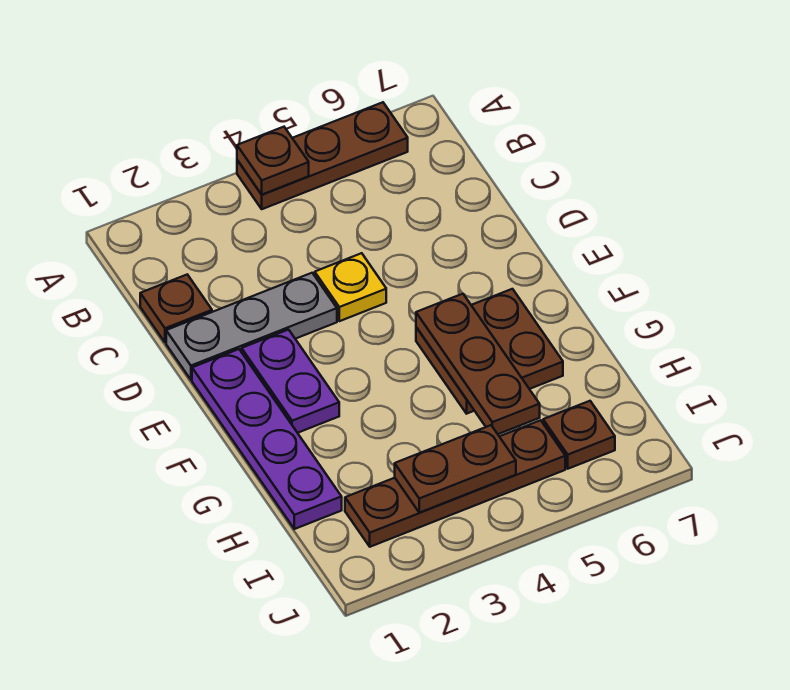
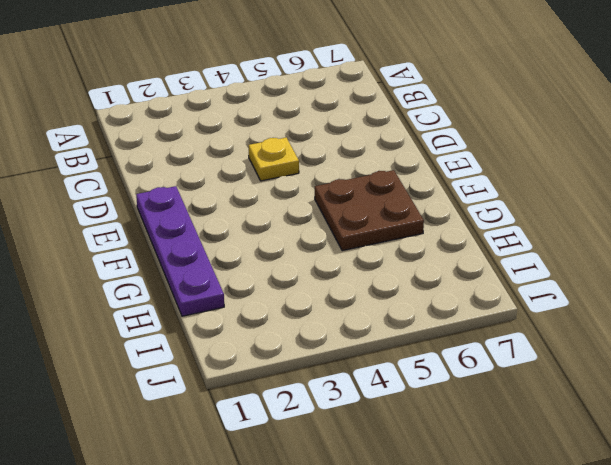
none -> brown 1x3 plate [237,102,408,209]
none -> brown 1x1 plate [140,275,212,342]
none -> grey 1x3 plate [166,273,337,380]

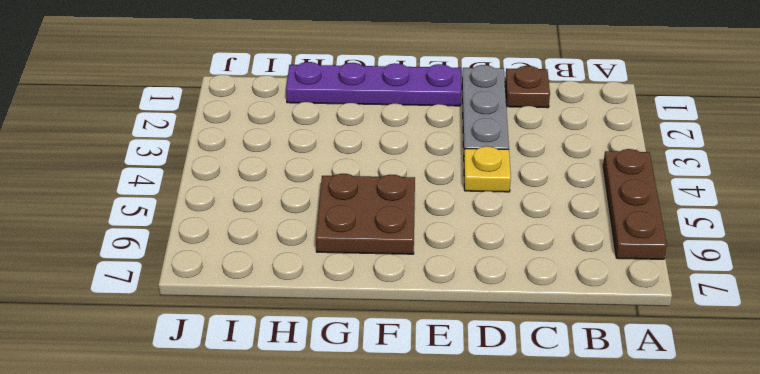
none -> purple 1x2 plate [242,330,339,433]
none -> brown 1x4 plate [345,420,565,547]
none -> brown 1x1 plate [543,401,615,469]

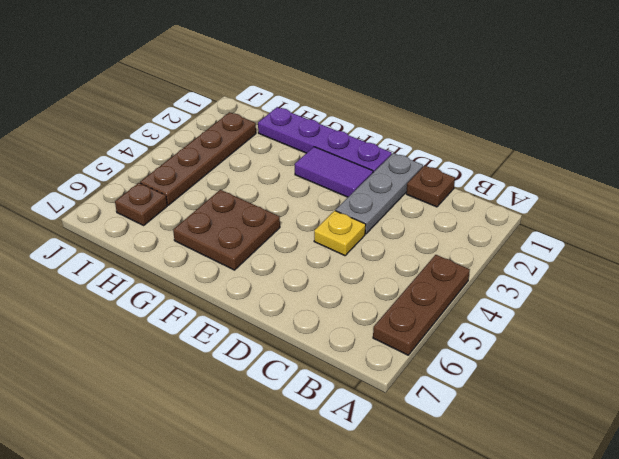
purple 1x2 tile [295,147,373,197] -> purple 1x2 plate [242,330,339,433]
none -> brown 1x1 plate [237,127,309,194]
none -> brown 1x3 plate [416,294,540,434]
none -> brown 1x2 plate [395,425,516,513]

